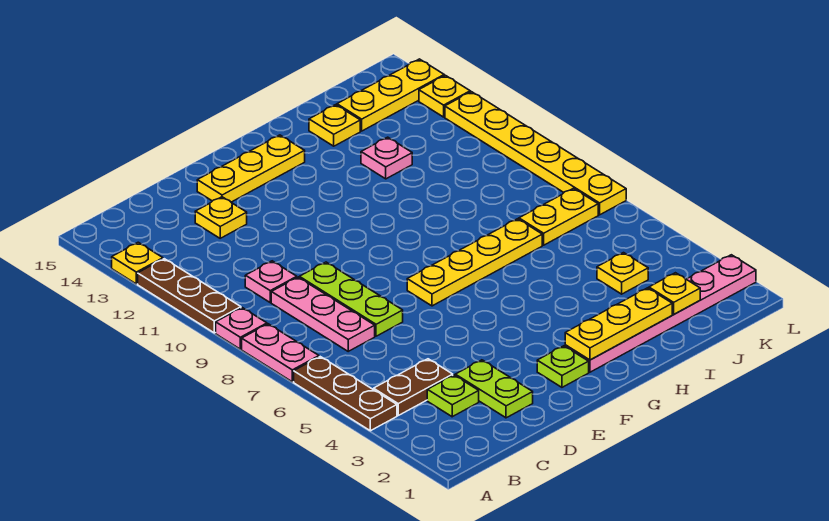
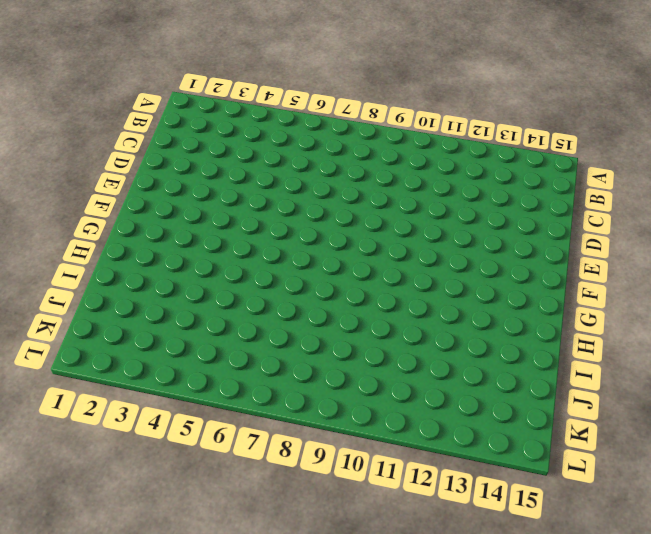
none -> brown 1x3 plate [294,357,397,431]
none -> pink 1x2 plate [242,324,319,382]
none -> pink 1x1 plate [216,308,267,349]

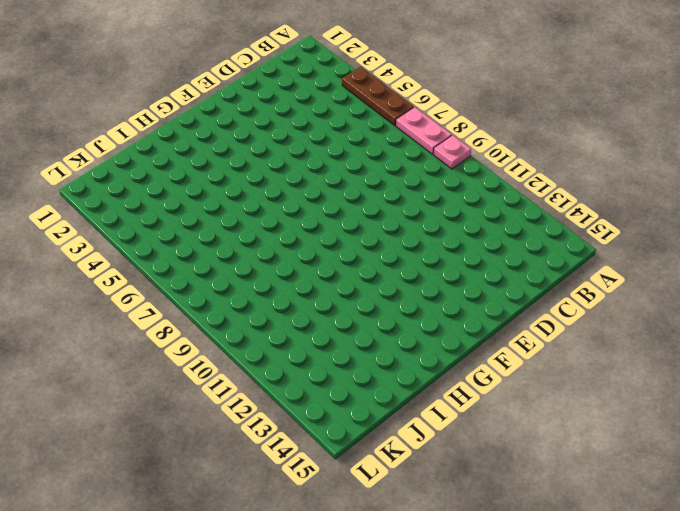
none -> brown 1x3 plate [138,259,241,333]
none -> yellow 1x1 plate [112,242,163,284]
none -> brown 1x2 plate [374,359,453,415]

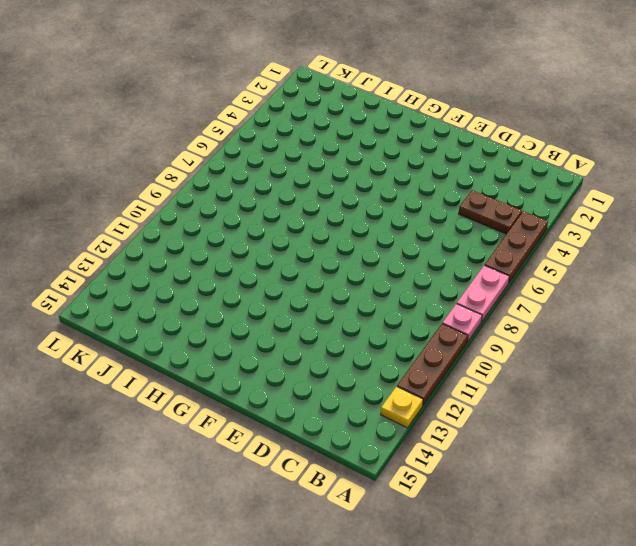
none -> lime 1x1 plate [427,375,479,417]
none -> pink 1x3 plate [271,277,375,351]
none -> pink 1x1 plate [245,261,297,302]

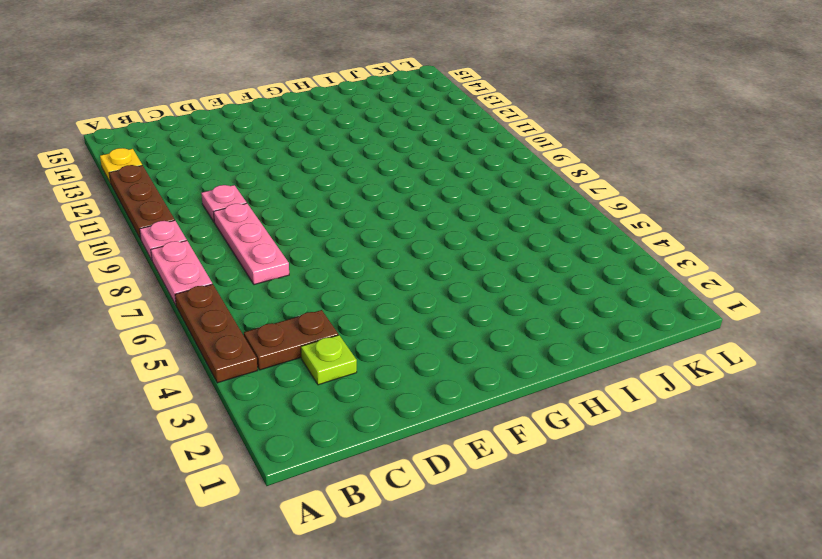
none -> lime 1x2 plate [455,360,533,418]
none -> lime 1x3 plate [299,262,403,336]
none -> yellow 1x1 plate [195,197,247,238]

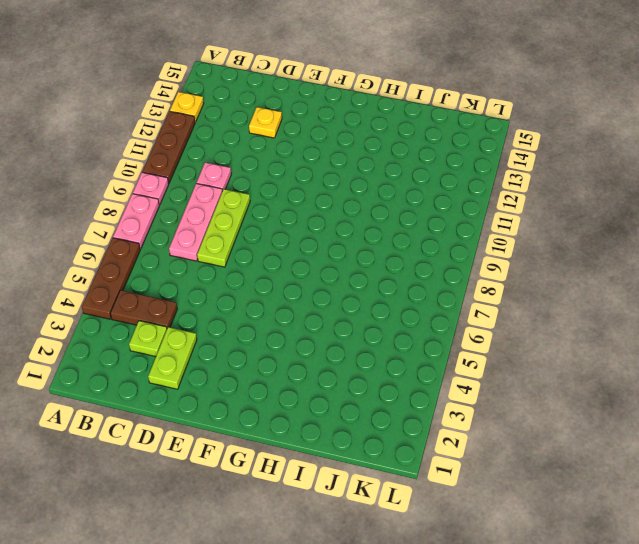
none -> yellow 1x3 plate [197,135,305,202]
none -> lime 1x1 plate [537,346,589,387]
none -> yellow 1x4 plate [407,219,542,306]

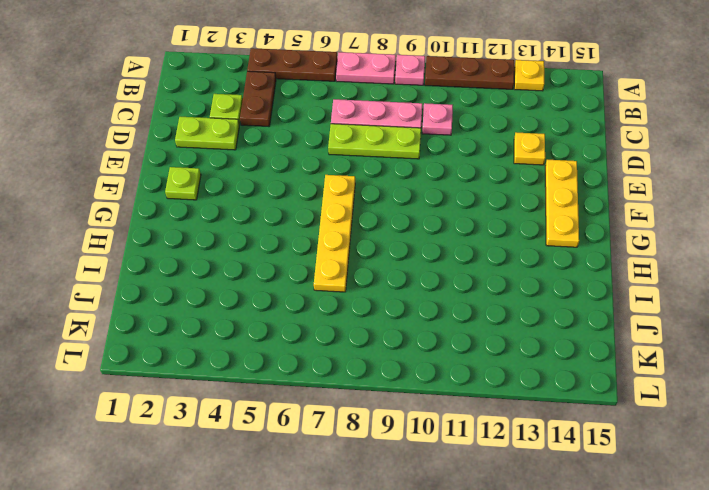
none -> pink 1x6 plate [565,255,756,372]
none -> pink 1x1 plate [361,137,412,179]
none -> yellow 1x1 plate [309,105,360,146]

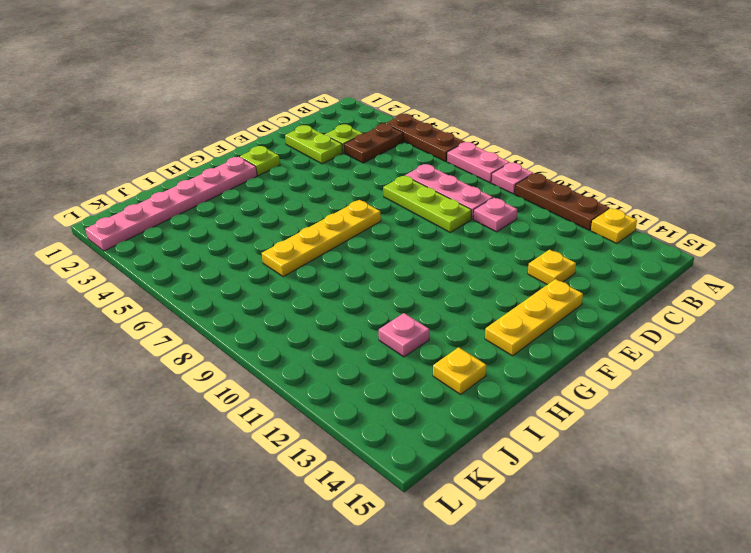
none -> yellow 1x1 plate [597,253,648,294]
none -> yellow 1x2 plate [519,188,598,245]
none -> yellow 1x3 plate [337,59,444,131]

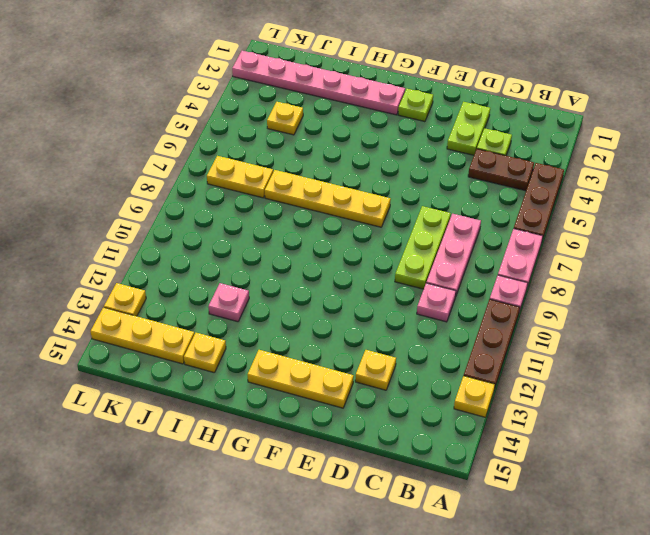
none -> yellow 1x6 plate [445,92,626,215]
none -> yellow 1x3 plate [565,288,672,360]
none -> yellow 1x1 plate [649,273,700,314]

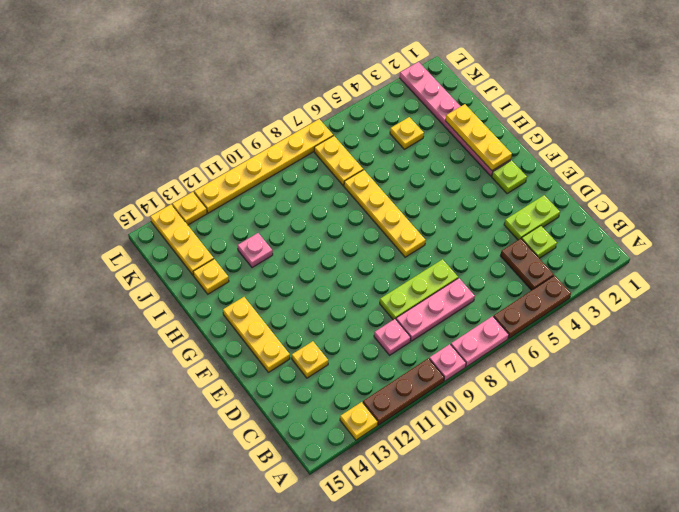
none -> yellow 1x1 plate [649,273,700,314]

